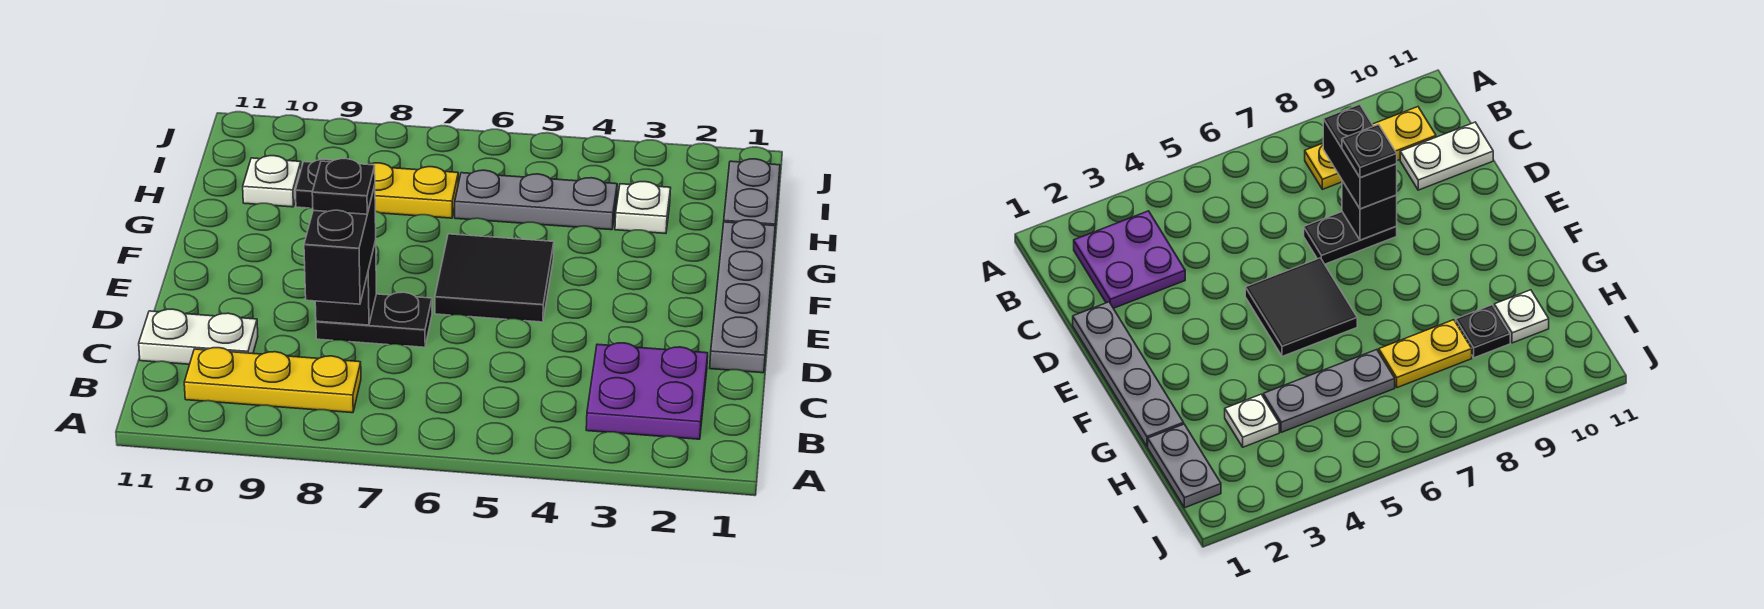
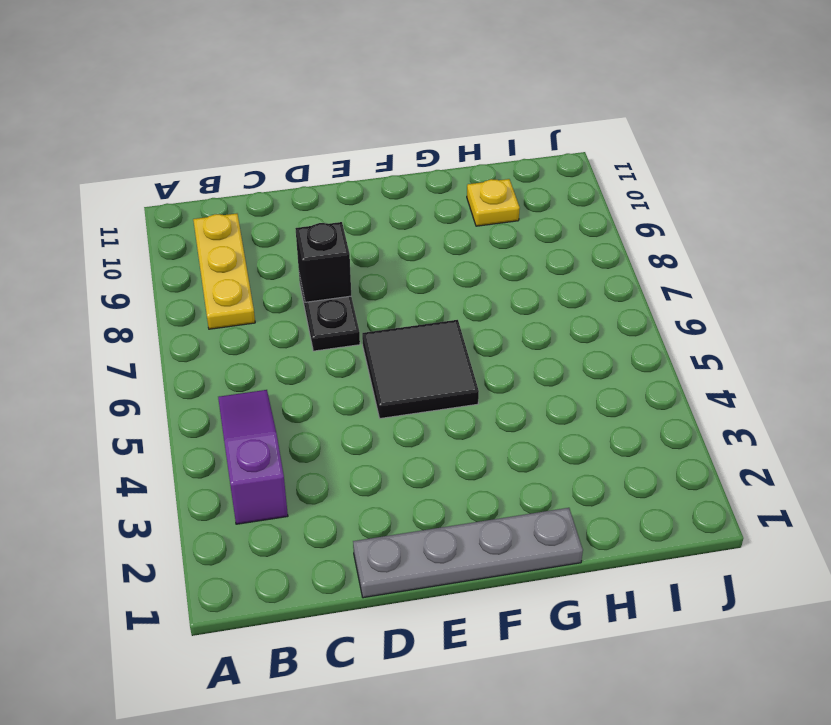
purple 1x3 slope [218,390,288,524] -> purple 2x2 plate [586,343,708,439]
yellow 1x1 plate [467,179,520,226] -> white 1x1 plate [243,156,301,207]
none -> white 1x2 plate [139,309,258,364]
none -> grey 1x2 plate [724,159,780,226]
none -> white 1x1 plate [615,182,671,233]

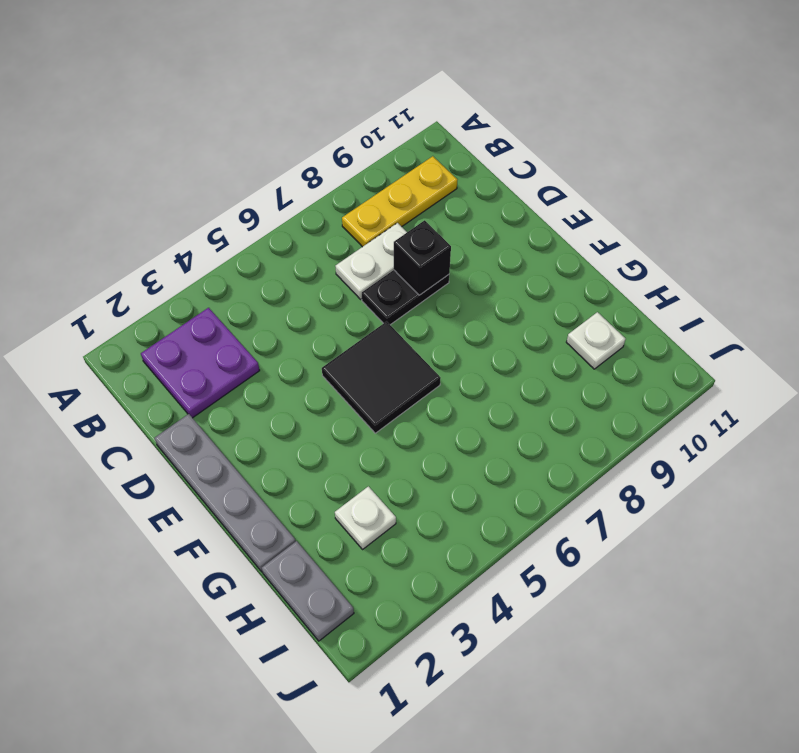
white 1x2 plate [335,223,407,299] -> white 1x2 plate moved to [139,309,258,364]
none -> grey 1x3 plate [455,170,617,230]
none -> yellow 1x2 plate [369,163,458,218]
none -> black 1x1 plate [295,159,332,208]

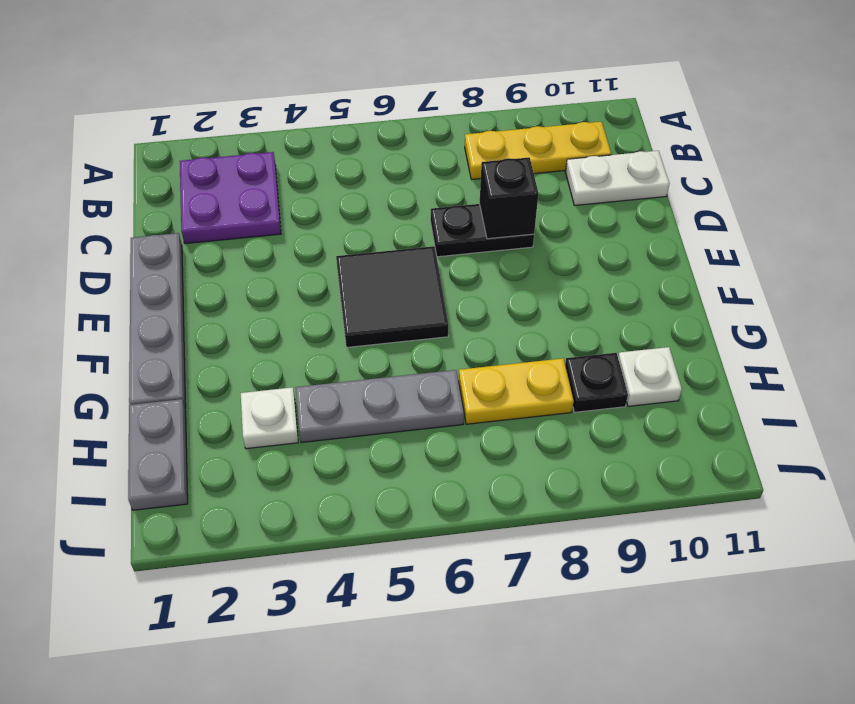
none -> black 1x2 brick [304,185,376,304]
none -> black 1x1 plate [312,159,375,214]

